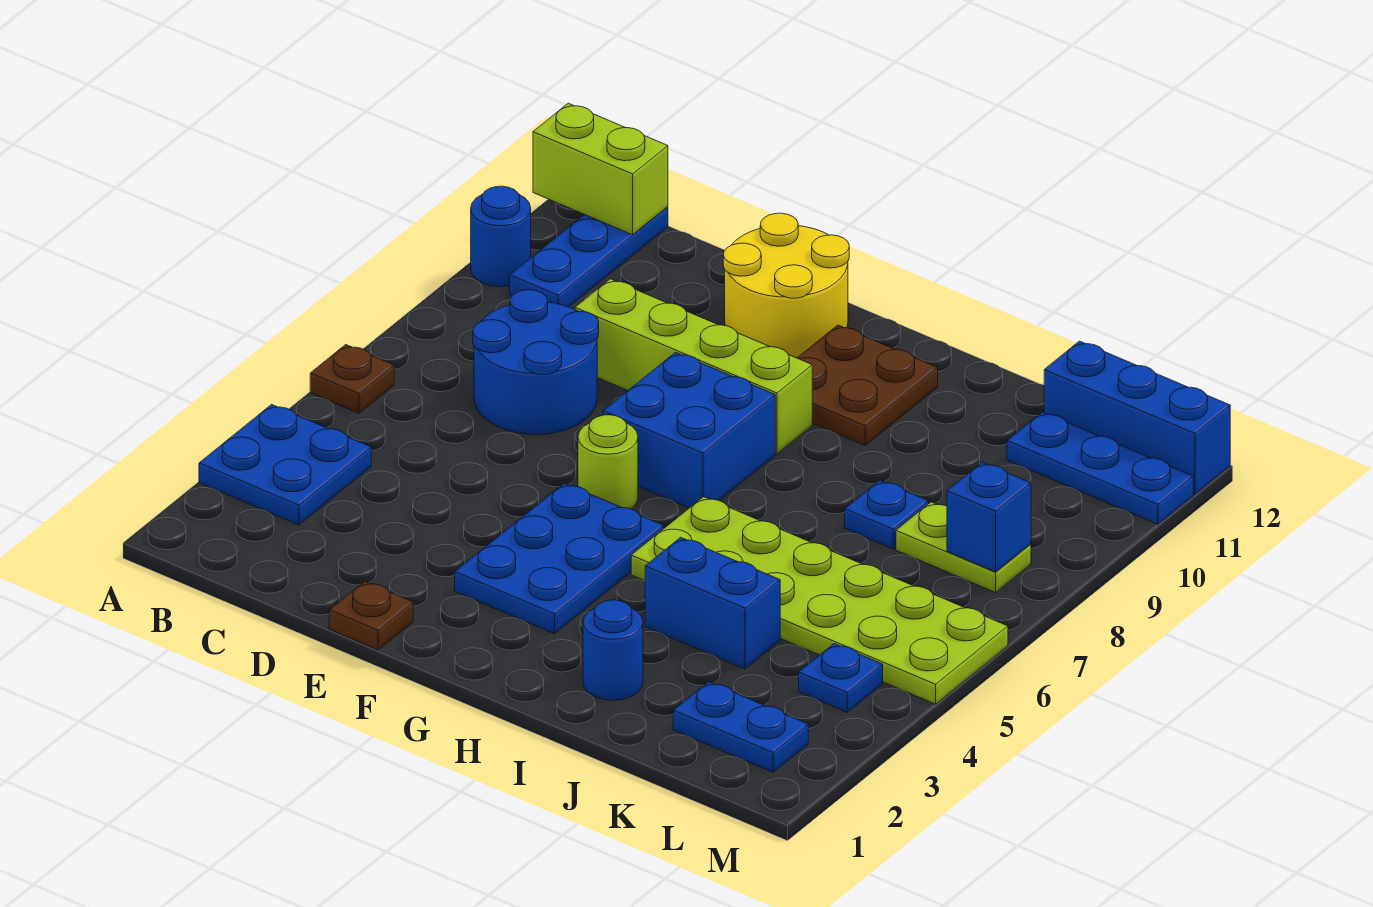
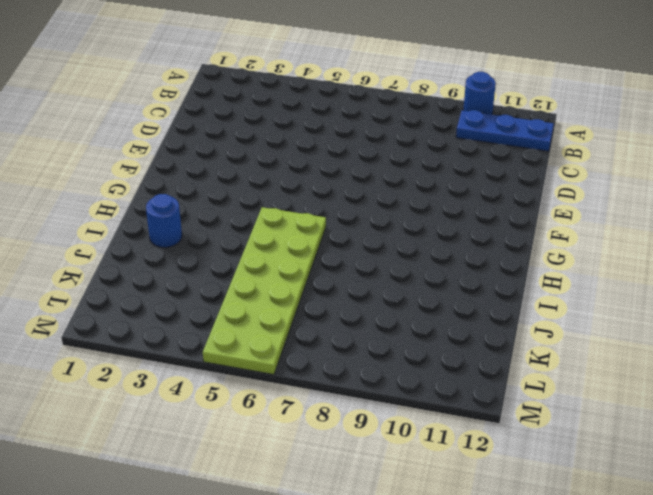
none -> blue 2x2 plate [199,405,371,525]
none -> brown 1x1 plate [310,345,394,413]
none -> blue 2x2 round brick [473,290,599,434]

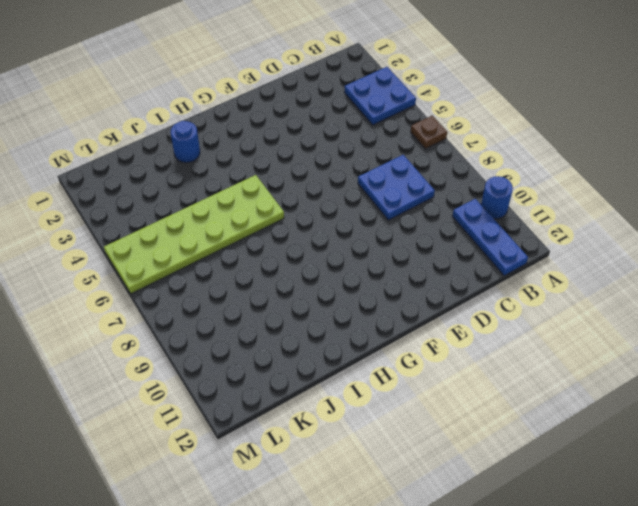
blue 2x2 plate [358,155,435,220] -> blue 2x2 round brick [473,290,599,434]
none -> lime 1x4 brick [575,279,812,454]
none -> brown 1x1 plate [329,581,413,650]
none -> yellow 2x2 round brick [723,213,849,358]

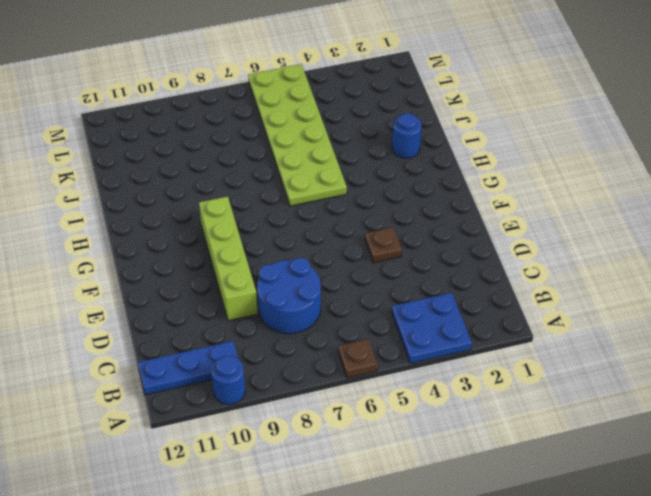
brown 1x1 plate [365,227,402,263] -> brown 1x1 plate moved to [329,581,413,650]
none -> yellow 2x2 round brick [723,213,849,358]
none -> blue 2x3 plate [455,483,664,634]
none -> lime 1x1 round brick [578,415,638,509]

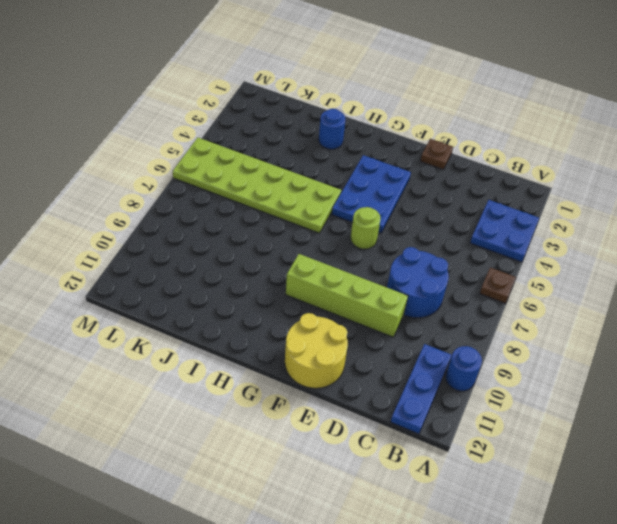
none -> blue 2x2 brick [603,352,775,508]
none -> brown 2x2 plate [798,325,938,445]
none -> blue 1x2 brick [645,537,780,669]

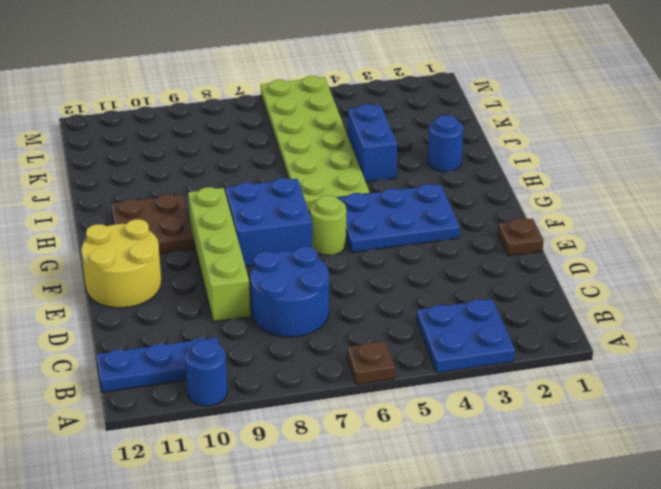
none -> blue 1x1 plate [845,480,929,549]
none -> blue 1x2 plate [673,682,808,772]
none -> lime 1x2 plate [896,502,1031,592]

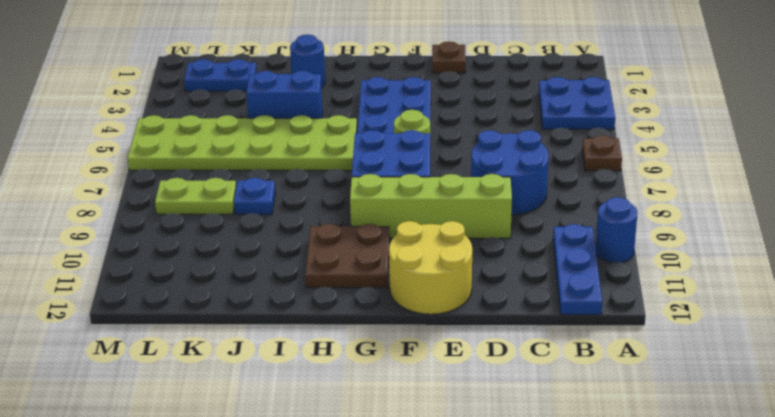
none -> blue 1x3 plate [1007,412,1193,524]
none -> blue 1x3 brick [1044,341,1230,494]
none -> blue 1x1 plate [799,644,883,712]

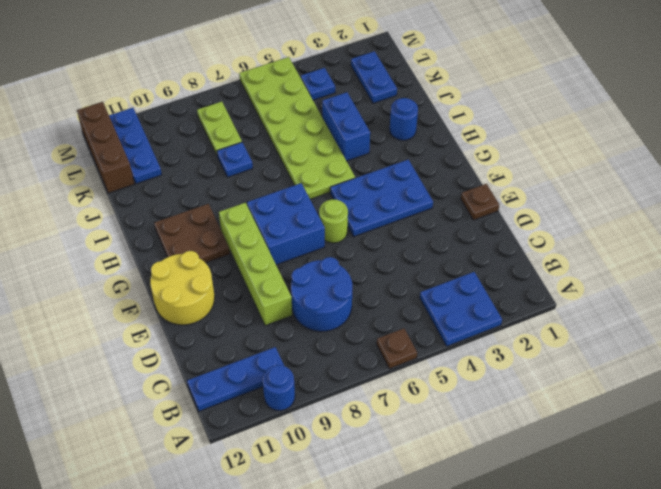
brown 1x3 brick [77,102,134,193] -> blue 1x3 brick [1044,341,1230,494]
none -> lime 1x2 brick [533,103,668,235]
none -> blue 1x1 brick [947,462,1031,572]

